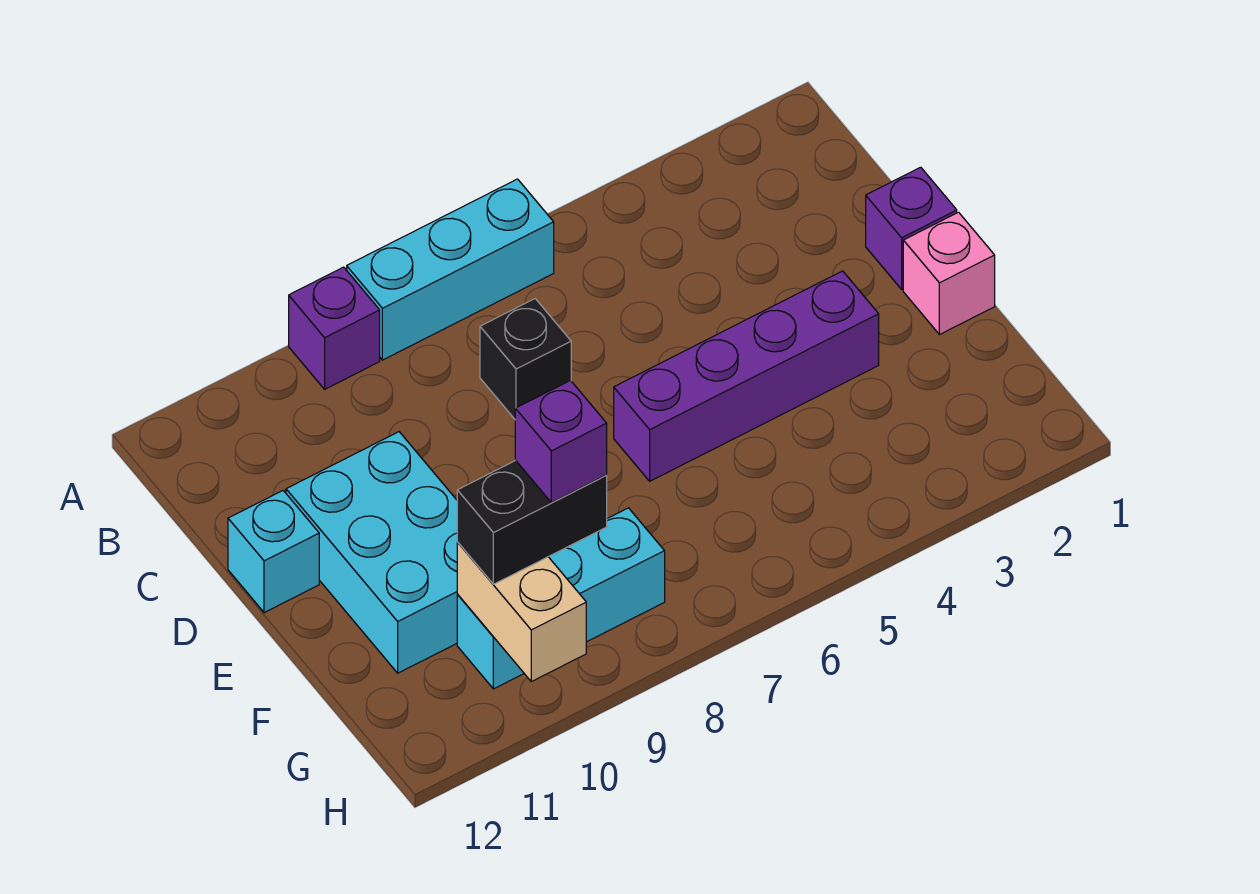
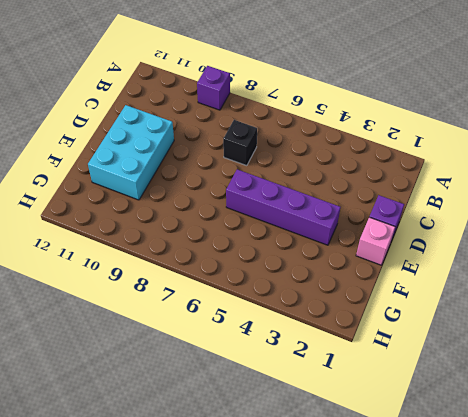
none -> cyan 1x3 brick [347,179,554,360]
none -> cyan 1x1 brick [228,491,319,613]
none -> cyan 1x3 brick [457,508,665,689]

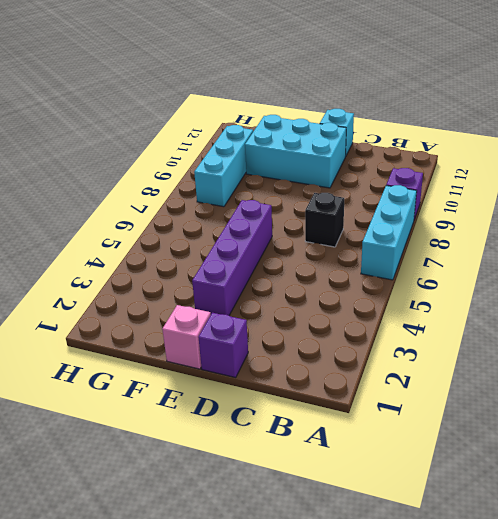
none -> tan 1x2 brick [457,542,586,682]
none -> black 1x2 brick [457,460,607,584]
none -> purple 1x1 brick [515,380,607,503]

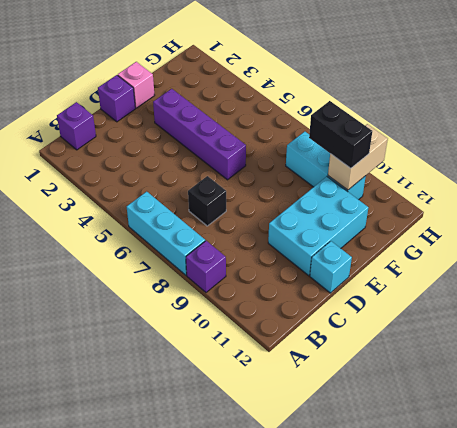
purple 1x1 brick [57,102,96,150] -> purple 1x1 brick moved to [515,380,607,503]

